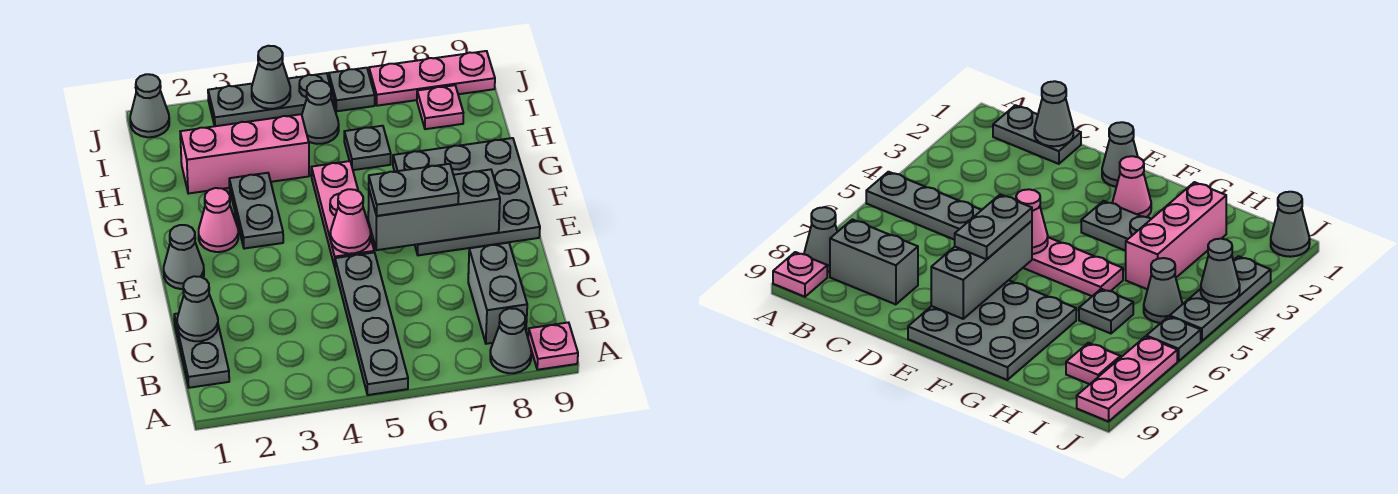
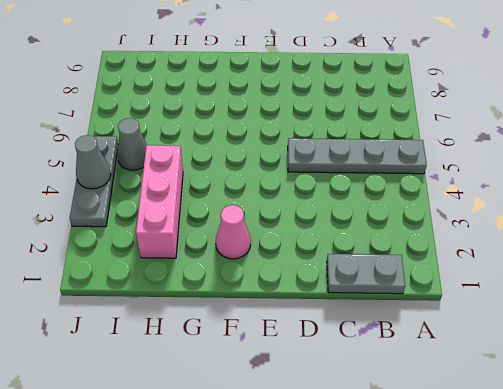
none -> grey 1x1 cone [490,308,531,373]
none -> pink 1x1 plate [528,322,578,370]
none -> grey 1x2 brick [468,243,527,344]

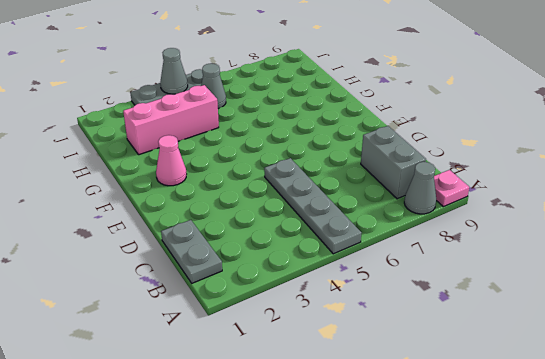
none -> grey 1x1 cone [164,225,204,289]
none -> pink 1x3 plate [311,161,374,267]
none -> grey 3x3 plate [393,138,540,255]

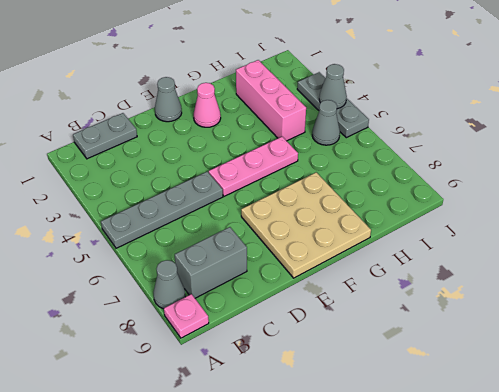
tan 3x3 plate [241,172,371,278] -> grey 3x3 plate [393,138,540,255]
none -> grey 1x2 plate [229,173,283,249]
none -> grey 1x1 plate [344,126,391,170]
none -> pink 1x1 plate [417,85,463,129]

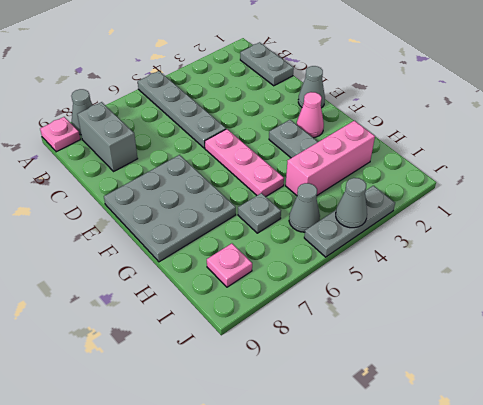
none -> grey 1x1 cone [130,74,169,137]
none -> grey 1x1 plate [329,68,375,111]
none -> pink 1x3 plate [369,51,495,106]

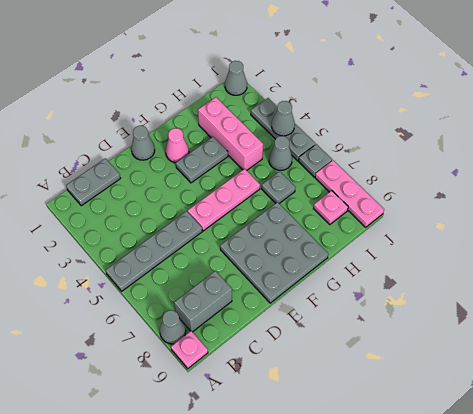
none -> grey 1x1 cone [177,276,218,341]
none -> pink 1x1 cone [331,189,371,254]
none -> grey 1x3 brick [368,169,500,250]

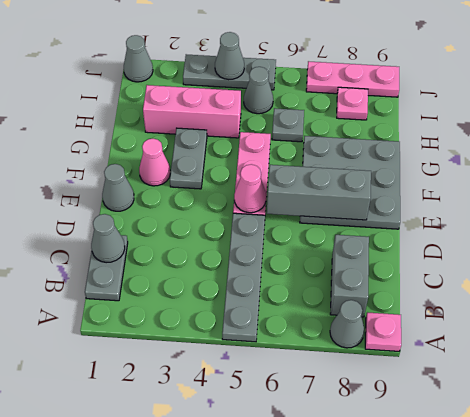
none -> grey 1x1 plate [329,68,375,111]
none -> grey 1x2 plate [369,164,459,216]

